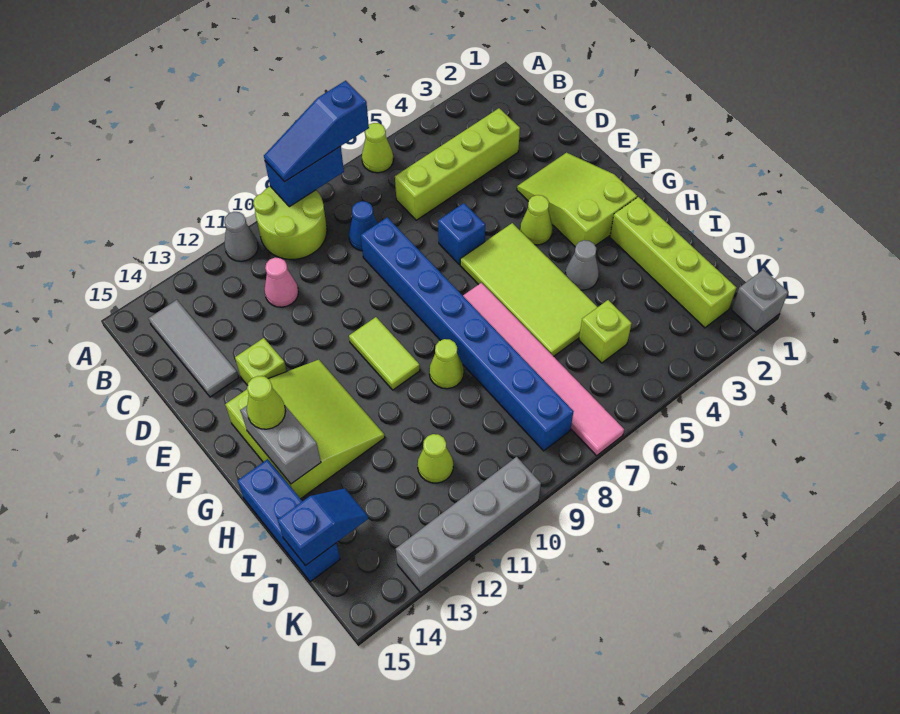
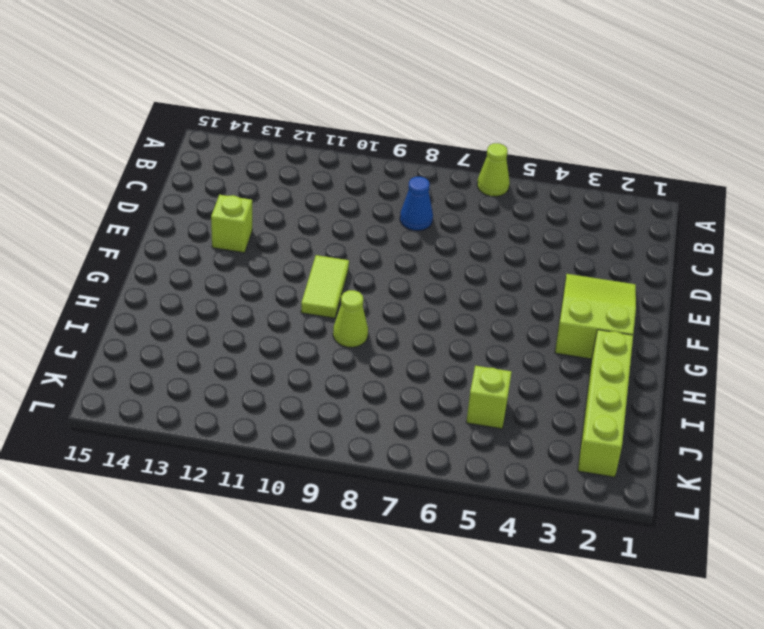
none -> lime 2x2 round brick [253,186,327,260]
none -> grey 1x1 cone [224,212,258,261]
none -> grey 1x3 tile [149,300,239,397]

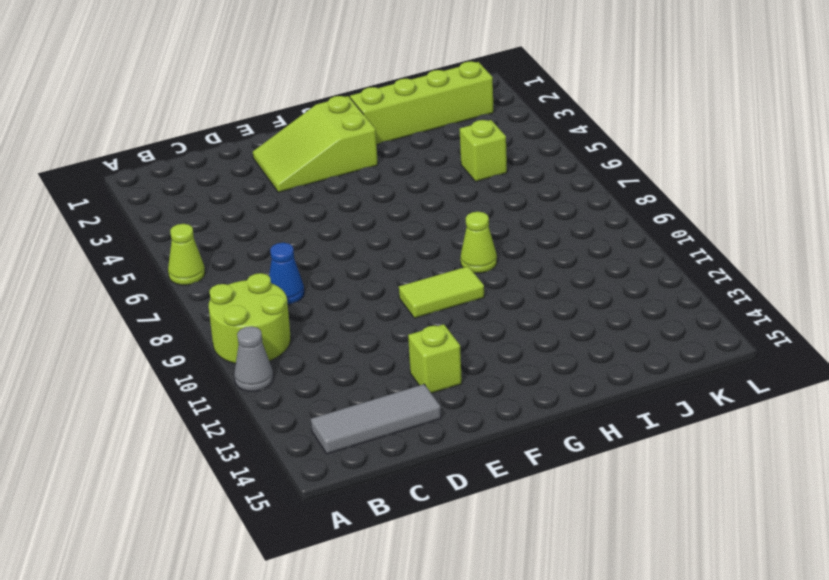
none -> lime 1x4 brick [395,108,520,220]
none -> pink 1x1 cone [264,258,299,307]
none -> blue 1x8 brick [361,217,574,451]

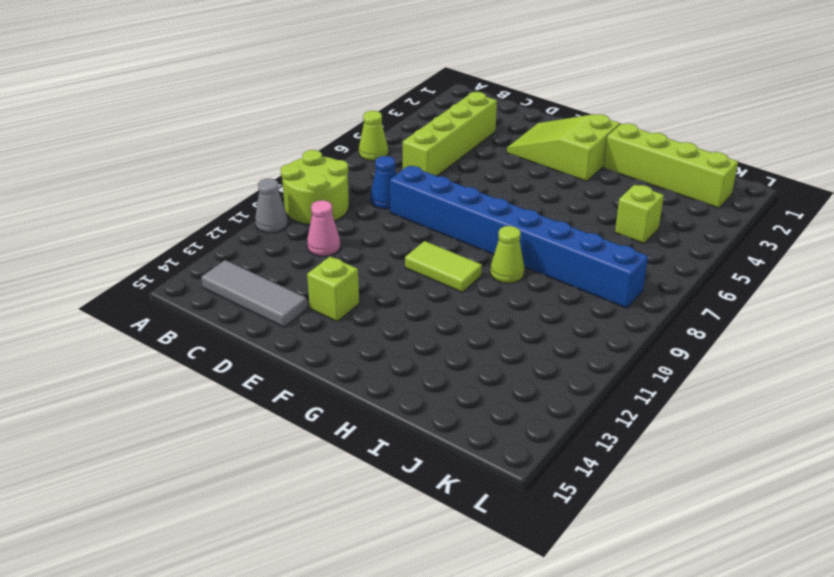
none -> blue 1x1 brick [438,203,485,265]
none -> lime 1x1 cone [520,195,553,245]
none -> lime 2x4 tile [460,223,597,356]

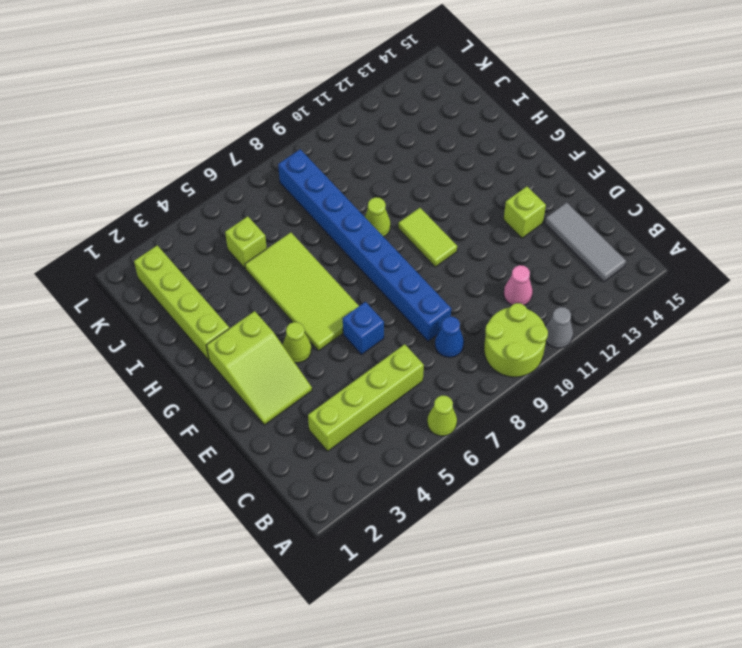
none -> lime 3x3 slope [225,360,385,499]
none -> pink 1x6 tile [463,283,624,456]
none -> grey 1x1 cone [565,240,599,290]

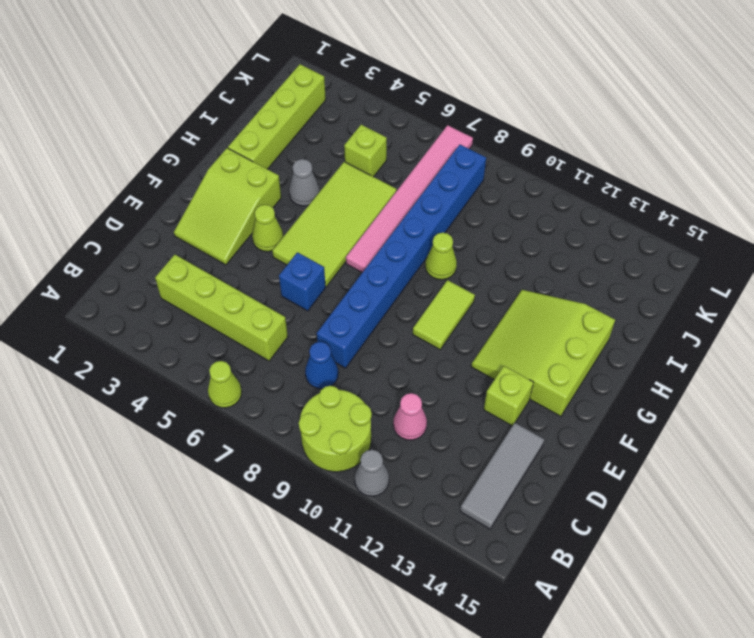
none -> blue 1x3 brick [237,459,340,582]
none -> lime 1x1 cone [417,434,453,483]
none -> grey 1x1 brick [732,269,788,332]

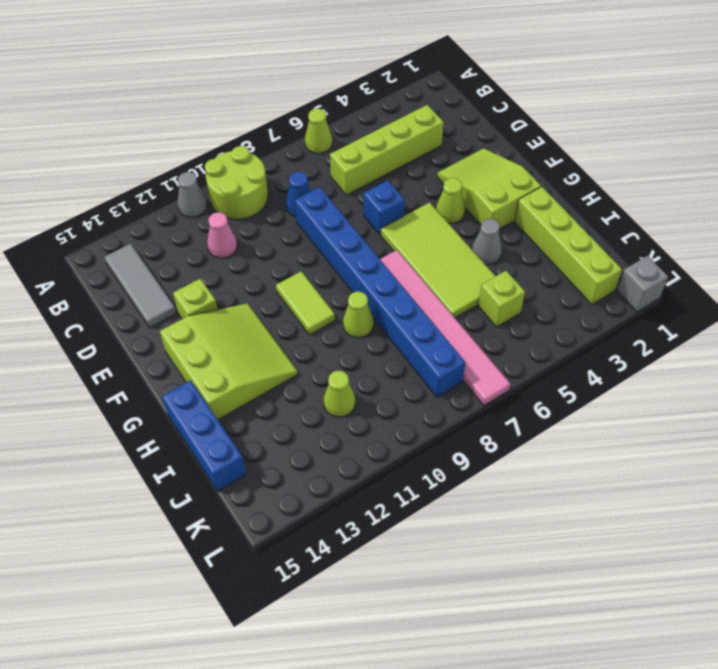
none -> grey 1x4 brick [396,457,541,592]
none -> blue 1x2 brick [265,146,344,207]
none -> grey 1x2 brick [241,405,321,484]

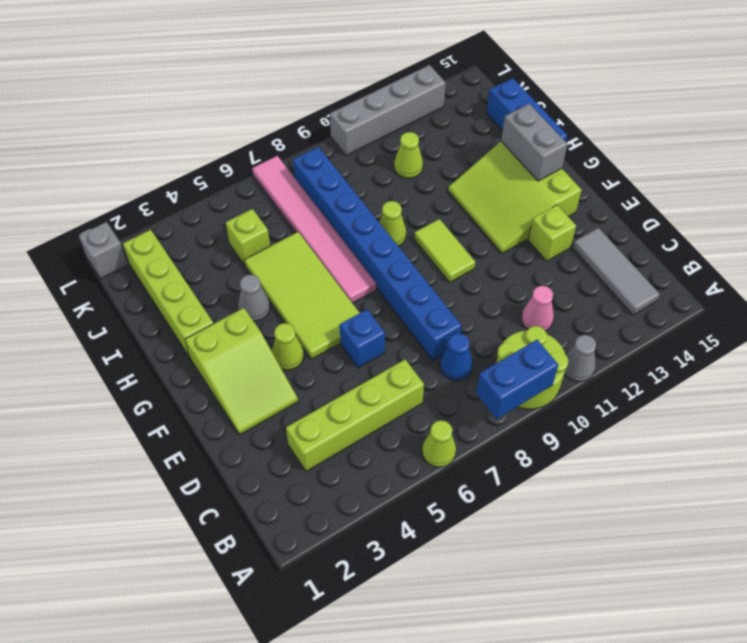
none -> blue 1x2 slope [278,488,368,566]
none -> blue 1x3 slope [264,81,369,182]
none -> lime 1x1 cone [247,376,286,429]

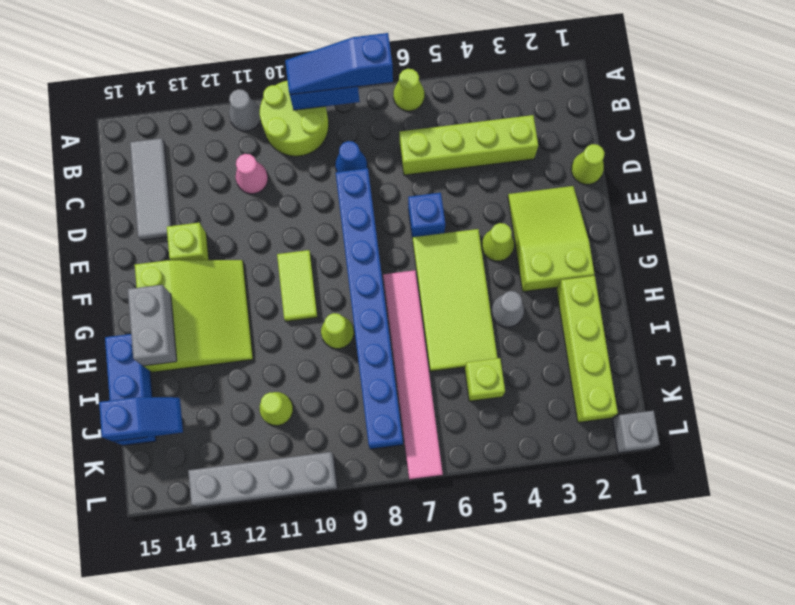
lime 1x1 cone [571,144,604,184] -> lime 1x1 cone moved to [247,376,286,429]

